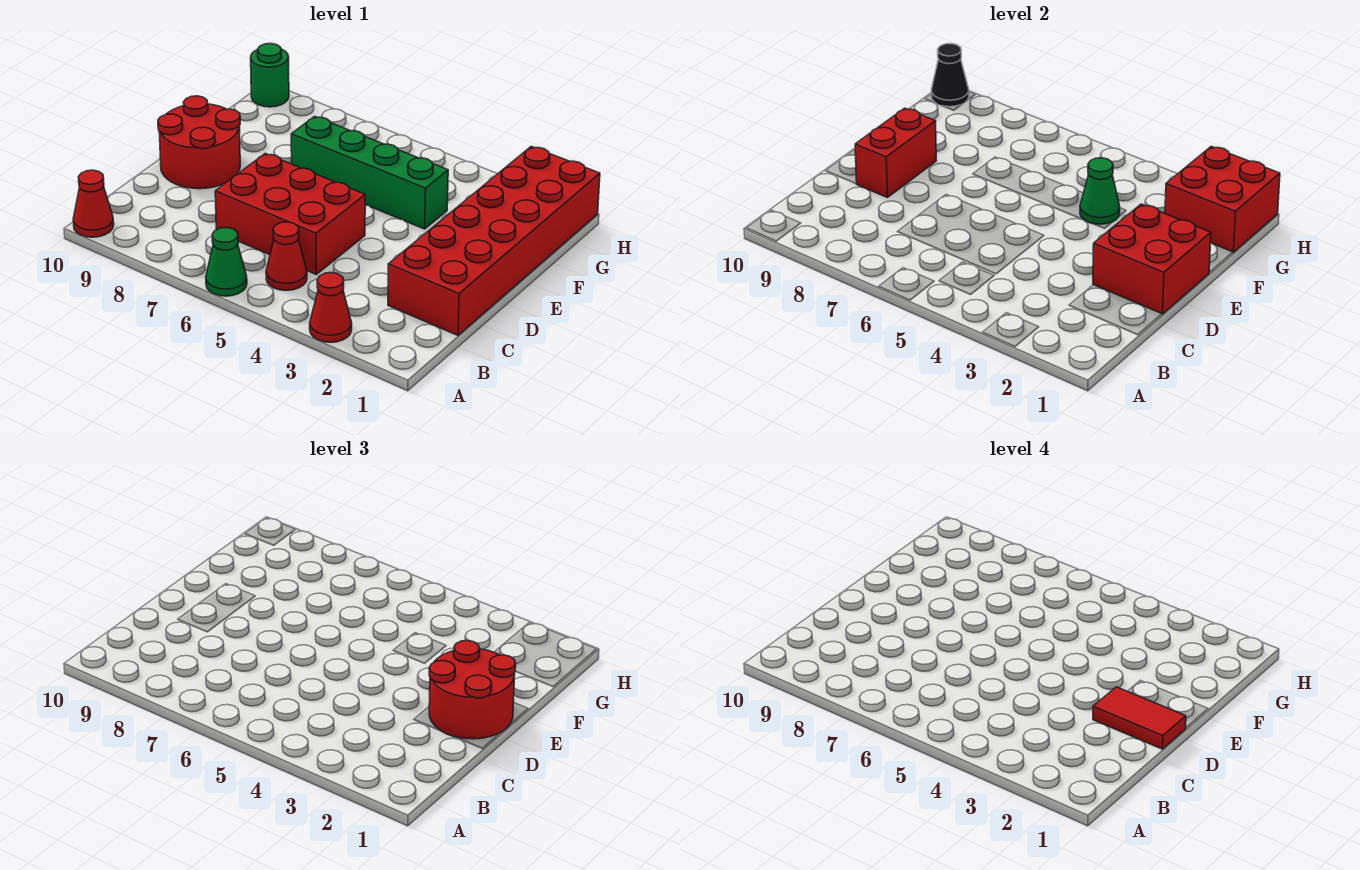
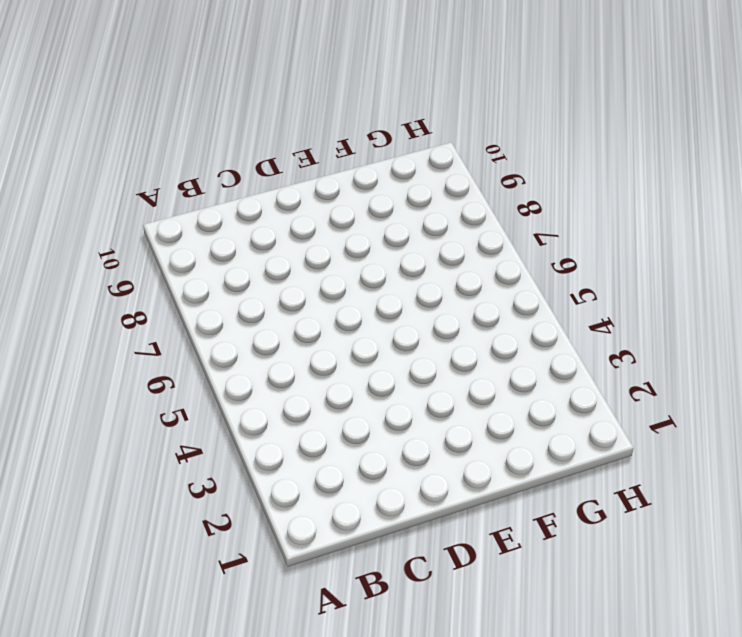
none -> red 1x1 cone [310,273,352,342]
none -> green 1x1 cone [206,228,247,296]
none -> red 1x1 cone [73,170,114,237]

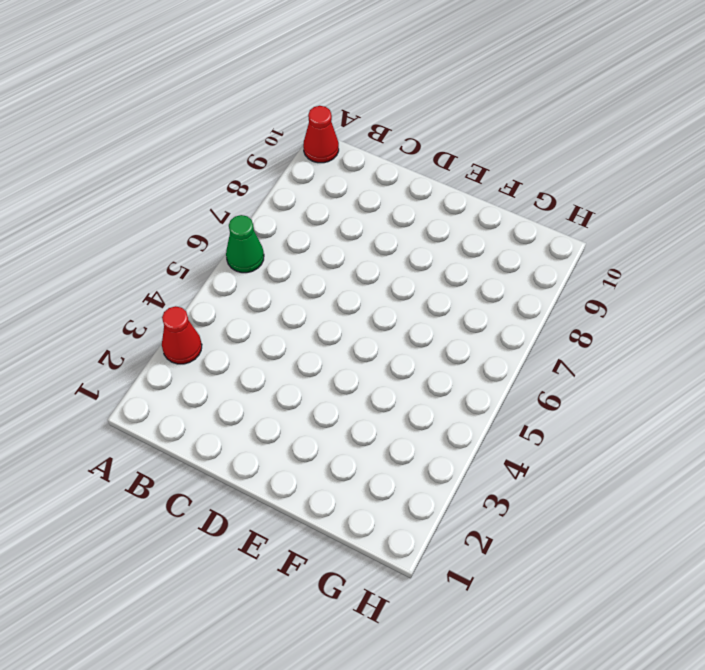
none -> red 1x1 cone [266,222,307,291]
none -> red 2x6 brick [388,146,600,335]
none -> red 2x3 brick [215,153,365,274]

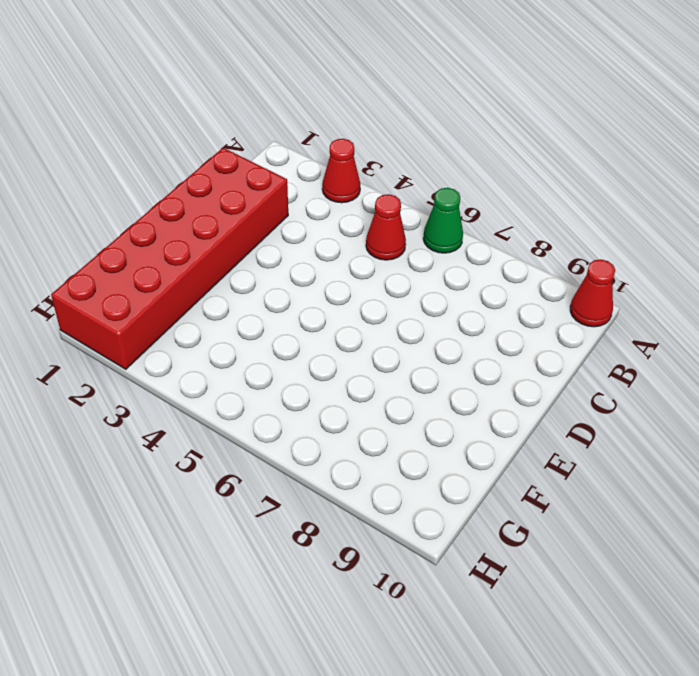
none -> red 2x3 brick [215,153,365,274]
none -> red 2x2 round brick [158,96,240,189]
none -> green 1x4 brick [291,116,448,229]

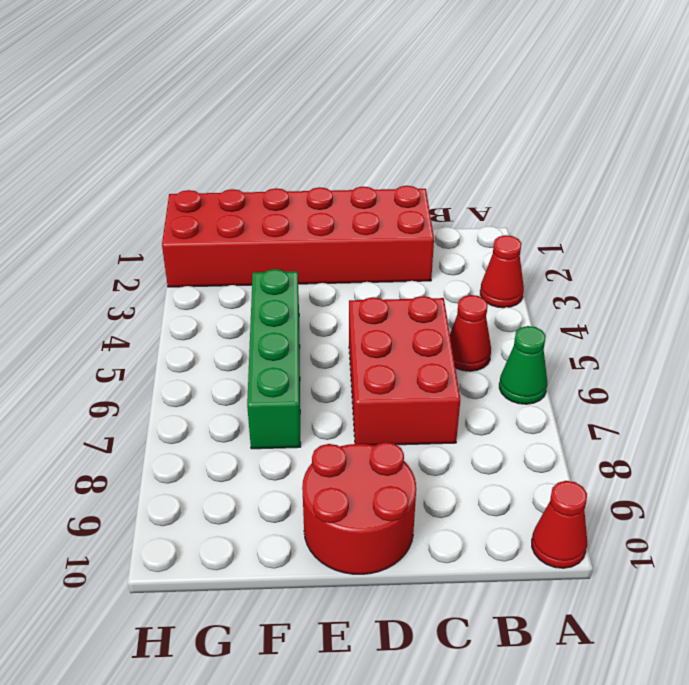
none -> green 1x1 round brick [251,44,289,107]
none -> red 2x2 brick [1093,204,1211,314]
none -> red 1x2 brick [855,108,936,198]

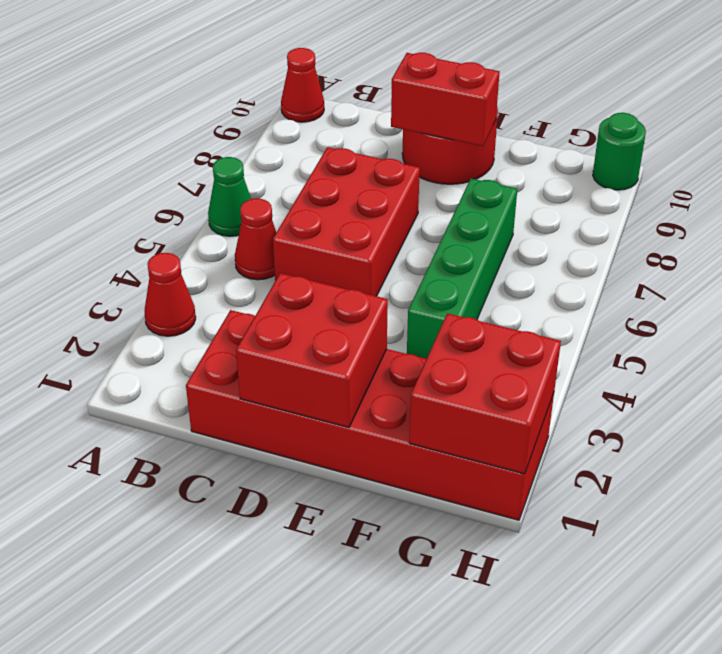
none -> green 1x1 cone [1080,158,1120,224]
none -> black 1x1 cone [931,44,969,107]
none -> red 2x2 round brick [429,641,516,739]

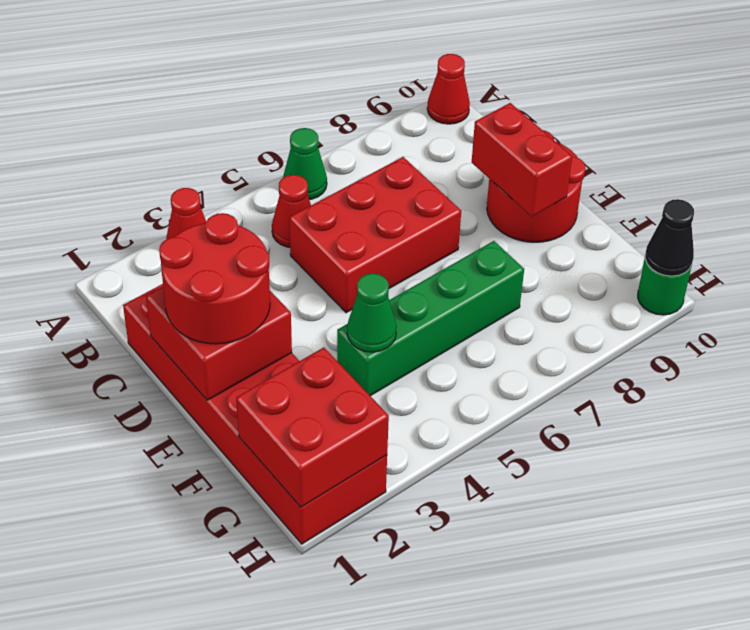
none -> red 1x2 tile [1093,687,1186,749]

